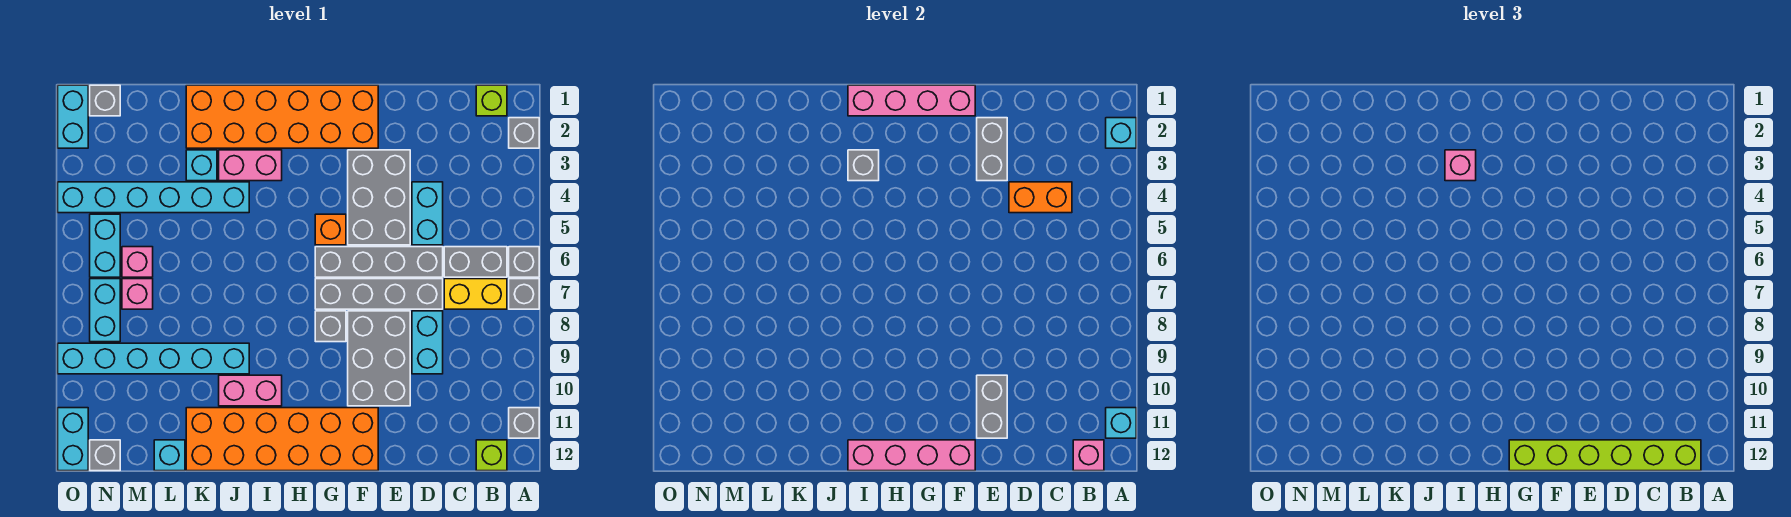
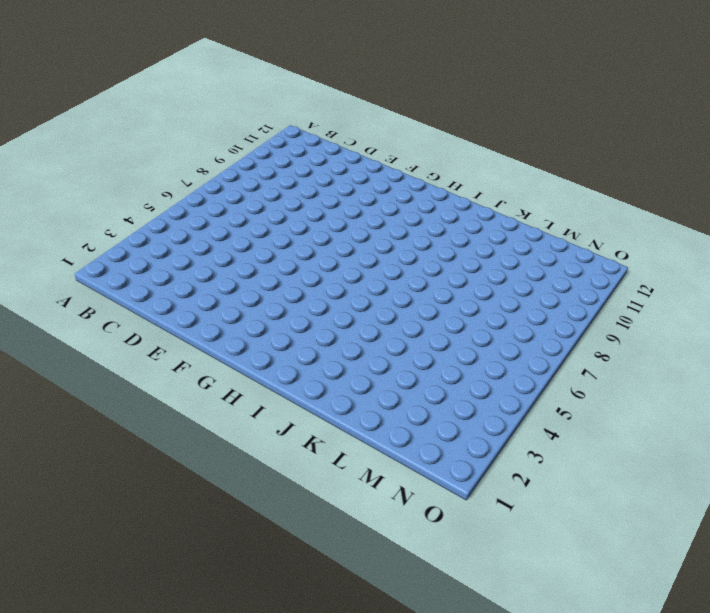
none -> grey 1x1 brick [509,118,539,148]
none -> grey 1x1 brick [509,247,539,277]
none -> grey 1x1 brick [509,279,539,309]
none -> grey 1x1 brick [509,408,539,438]

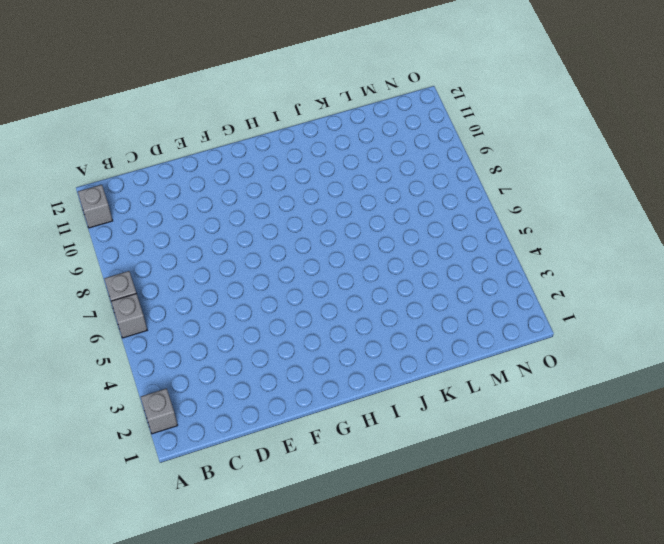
none -> lime 1x1 brick [476,85,507,116]
none -> grey 1x2 brick [444,247,507,277]
none -> yellow 1x2 brick [444,279,507,309]
none -> lime 1x1 brick [476,440,507,471]

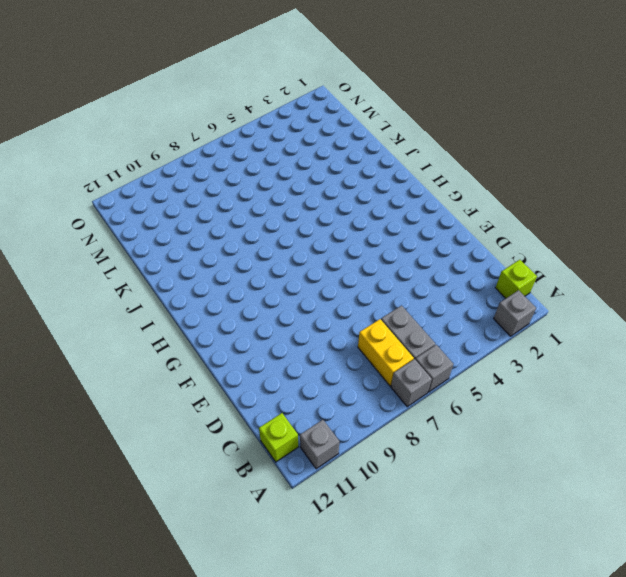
none -> cyan 1x2 brick [412,182,443,245]
none -> grey 1x4 brick [315,247,443,277]
none -> grey 1x4 brick [315,279,443,309]
none -> cyan 1x2 brick [412,311,443,374]

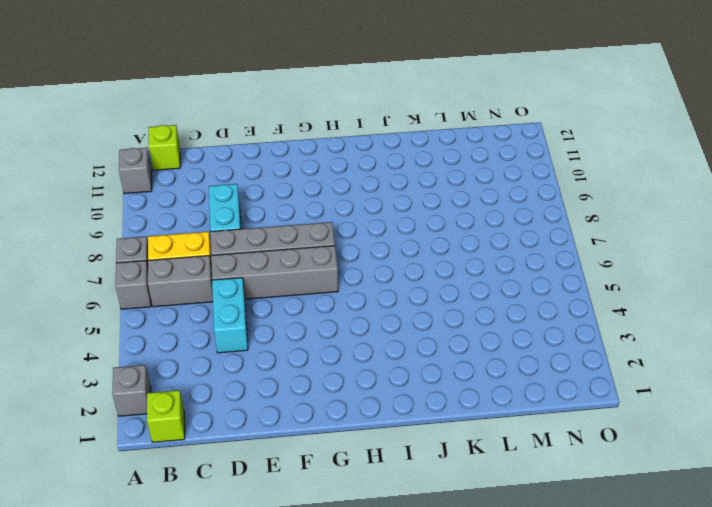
none -> grey 2x3 brick [348,150,410,245]
none -> grey 2x3 brick [348,311,410,406]
none -> orange 2x6 brick [186,85,378,148]
none -> orange 2x6 brick [186,408,378,471]

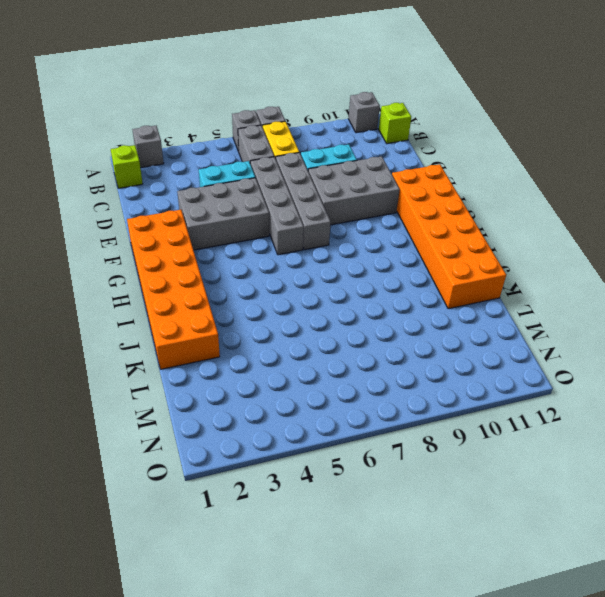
none -> orange 1x1 brick [315,214,346,245]
none -> grey 1x1 brick [315,311,346,342]
none -> pink 1x2 brick [219,150,282,181]
none -> pink 1x2 brick [219,375,282,406]

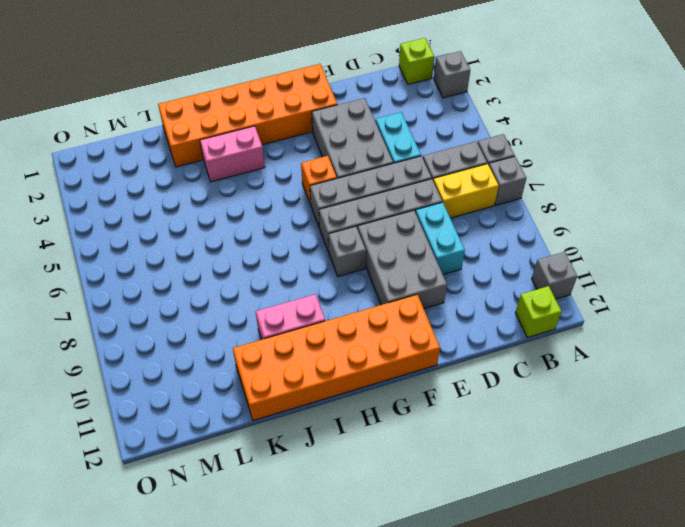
none -> cyan 1x6 brick [58,182,249,213]
none -> cyan 1x6 brick [58,343,249,374]
none -> cyan 1x1 brick [186,150,217,181]
none -> cyan 1x1 brick [154,440,185,471]

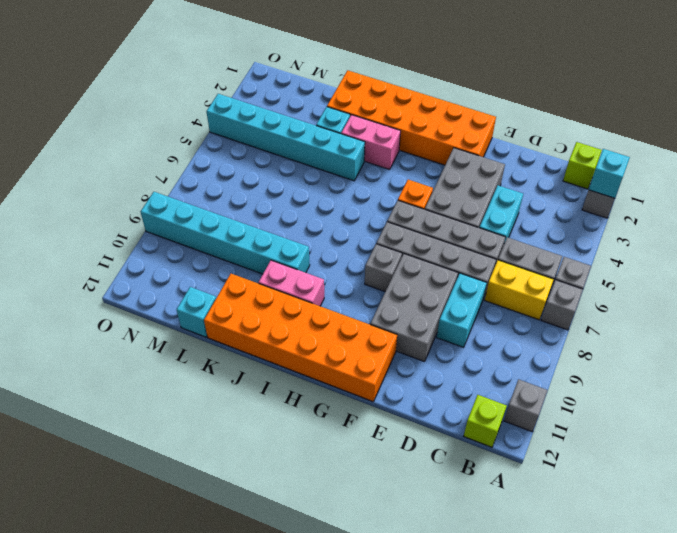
none -> pink 1x1 brick [122,247,153,277]
none -> pink 1x1 brick [122,279,153,309]
none -> grey 1x1 brick [90,85,120,116]
none -> cyan 1x2 brick [90,214,120,277]

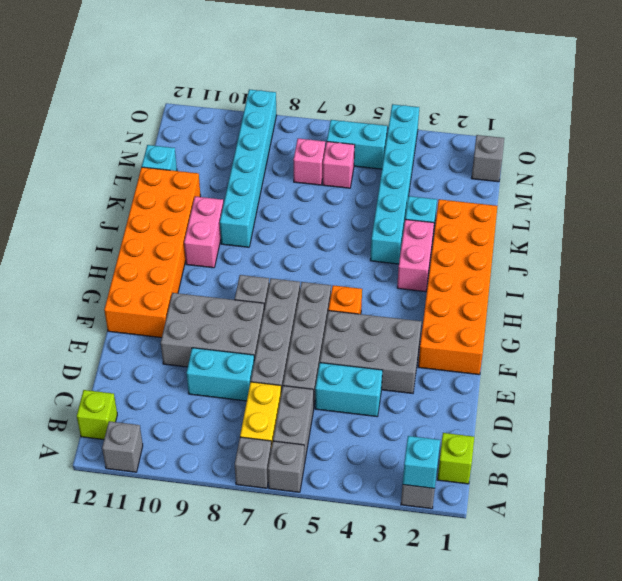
none -> cyan 1x2 brick [90,279,120,342]
none -> grey 1x1 brick [90,440,120,471]
none -> cyan 1x2 brick [58,85,88,148]
none -> cyan 1x2 brick [58,408,88,471]

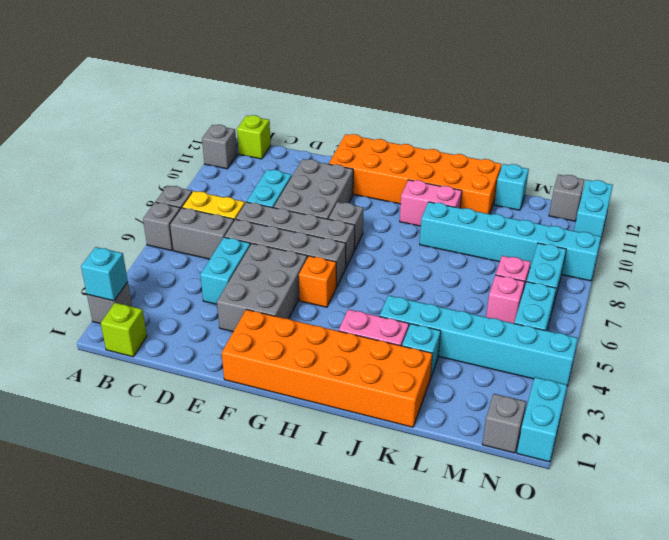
none -> cyan 1x1 brick [1106,408,1136,438]
none -> pink 1x1 brick [1073,440,1104,471]
none -> orange 1x2 brick [1009,182,1072,213]
none -> grey 1x2 brick [977,118,1007,181]

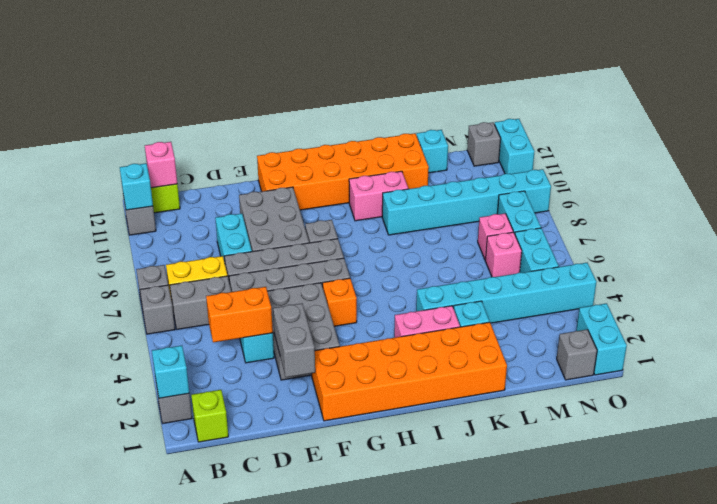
none -> grey 1x2 brick [977,375,1007,438]
none -> pink 1x4 brick [848,85,975,116]
none -> pink 1x4 brick [848,440,975,471]
none -> grey 1x1 brick [848,150,879,181]

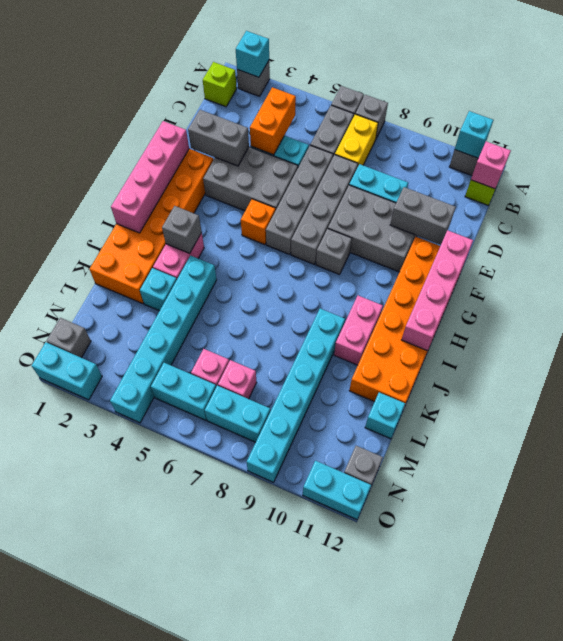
none -> lime 1x6 brick [1509,440,1701,471]
none -> pink 1x1 brick [1445,150,1476,181]

